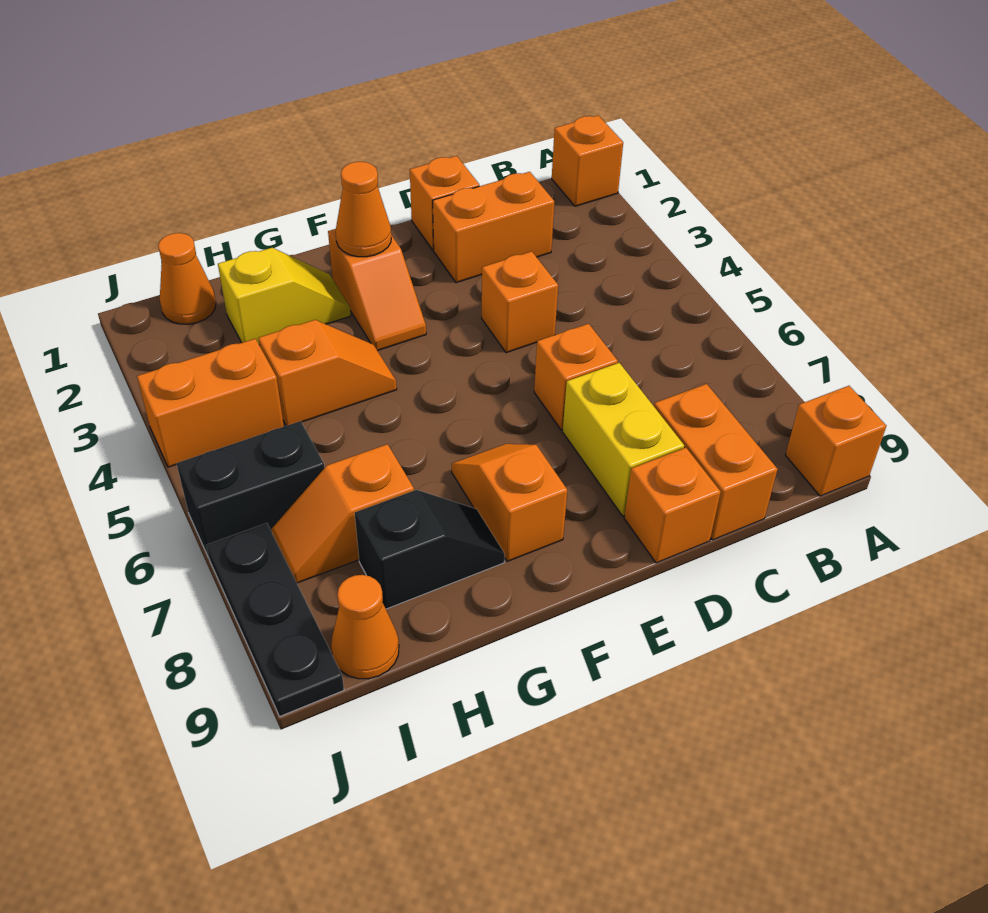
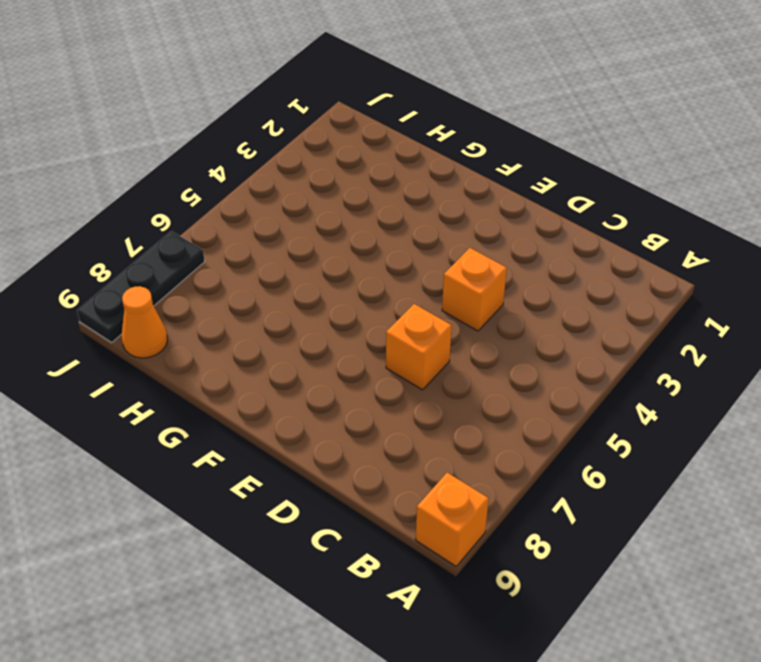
none -> orange 1x1 brick [552,115,623,206]
none -> orange 1x2 brick [433,172,554,283]
none -> orange 1x2 brick [654,384,778,540]

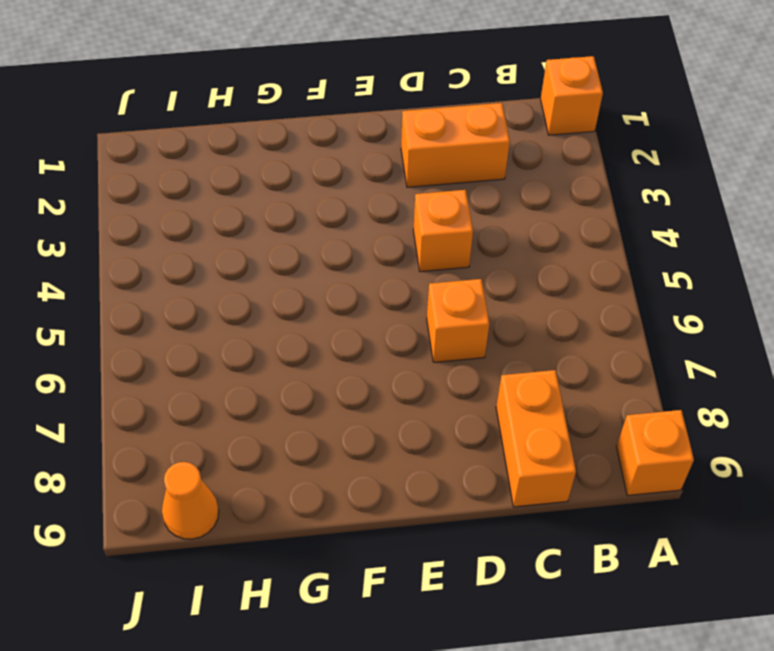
none -> orange 1x1 brick [410,156,479,250]
none -> yellow 1x2 brick [563,363,684,516]
none -> orange 1x1 brick [624,448,721,563]

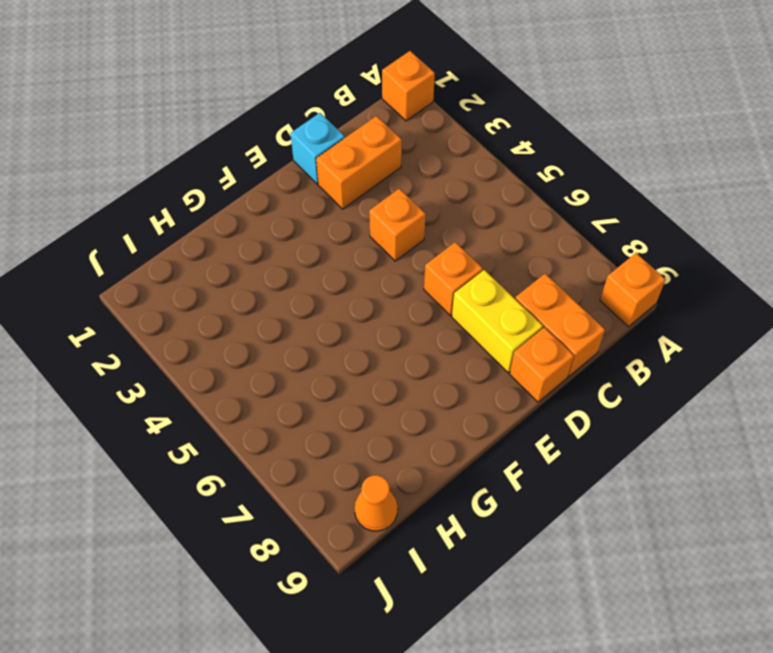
cyan 1x1 brick [290,113,345,184] -> orange 1x1 brick [410,156,479,250]
none -> orange 1x2 slope [328,229,426,351]
none -> orange 1x2 slope [452,444,567,561]
none -> yellow 1x2 slope [218,248,351,344]

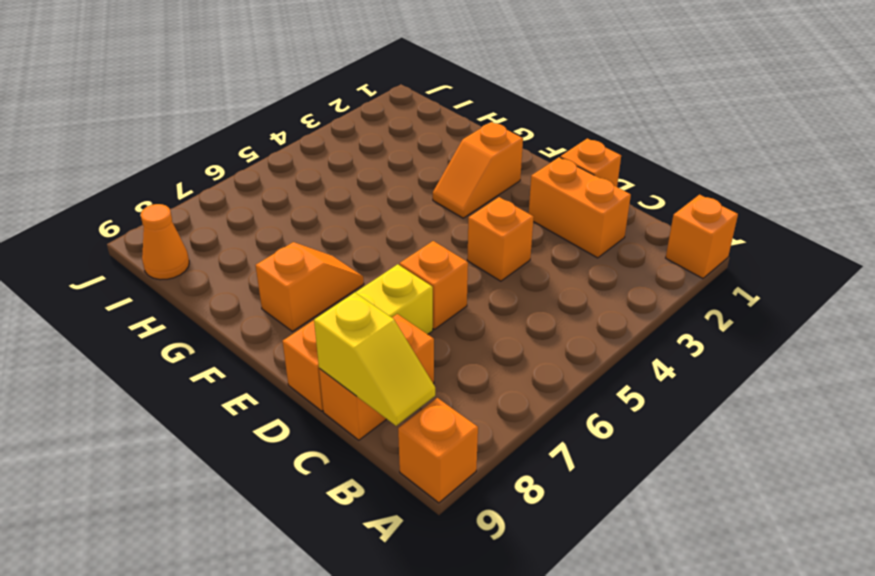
yellow 1x2 slope [314,293,435,426] -> yellow 1x2 slope moved to [218,248,351,344]
none -> orange 1x2 slope [259,320,397,426]
none -> black 1x2 slope [355,490,505,609]
none -> orange 1x2 slope [272,444,414,583]

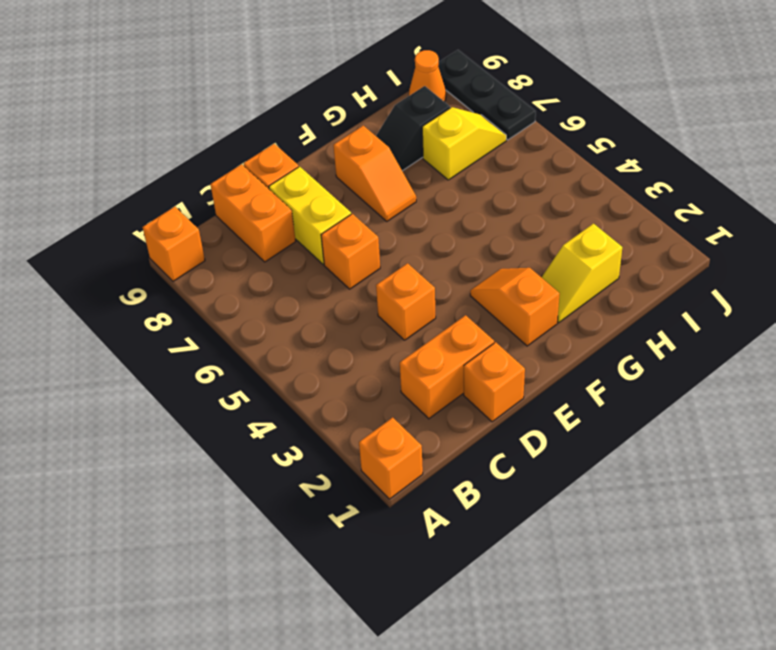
yellow 1x2 slope [422,107,506,180] -> orange 1x2 slope [272,444,414,583]
none -> orange 1x2 slope [259,320,397,426]
none -> orange 1x1 cone [158,233,216,324]
none -> orange 1x2 brick [137,339,284,467]

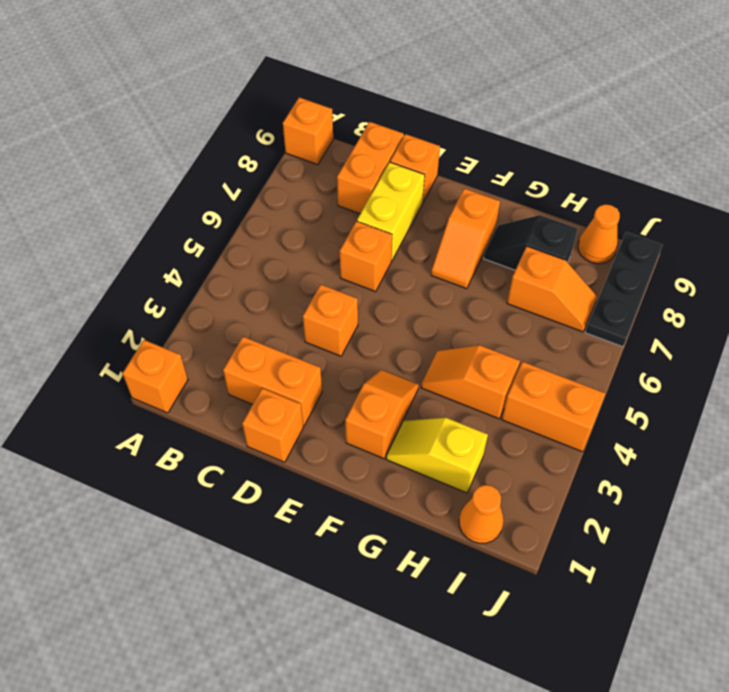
none -> black 1x2 brick [176,421,325,558]
none -> orange 1x1 cone [336,162,391,257]

